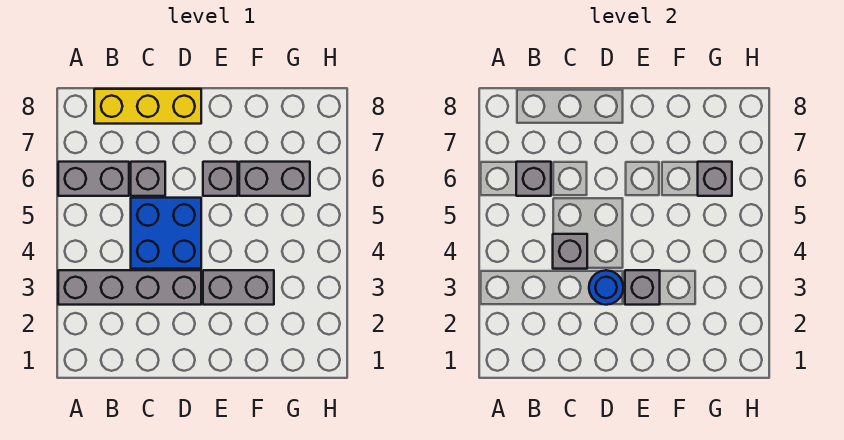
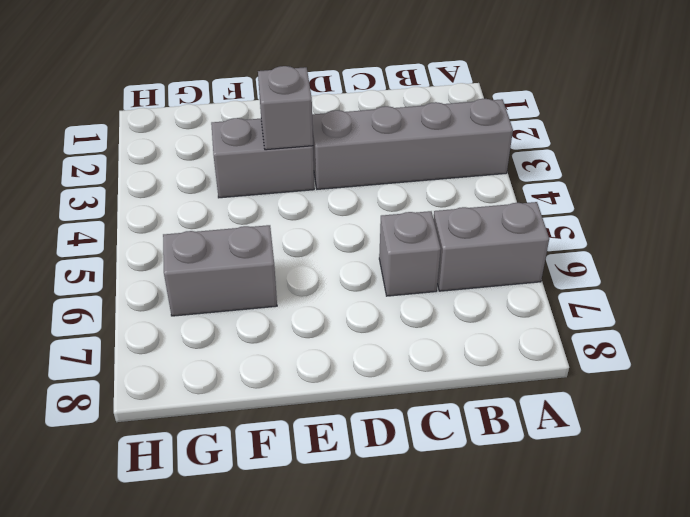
none -> yellow 1x3 brick [94,89,201,124]
none -> blue 2x2 brick [131,198,201,269]
none -> grey 1x1 brick [203,162,238,196]

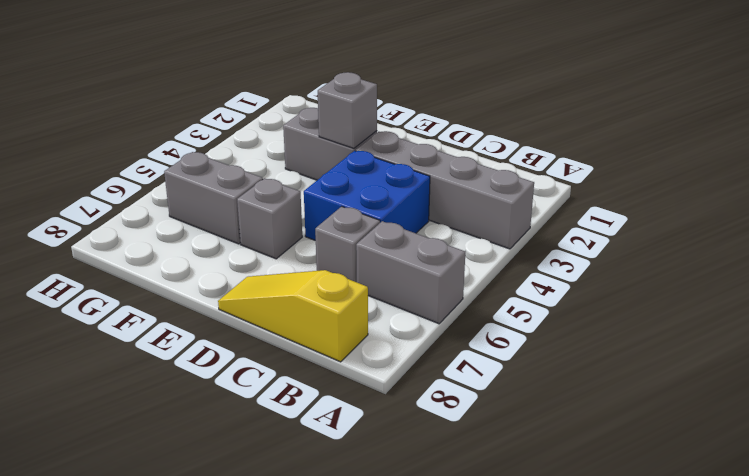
yellow 1x3 slope [218,270,368,362] -> yellow 1x3 brick [94,89,201,124]
none -> grey 1x1 brick [516,162,551,196]
none -> grey 1x1 brick [553,234,587,269]
none -> blue 1x1 round brick [589,270,623,305]

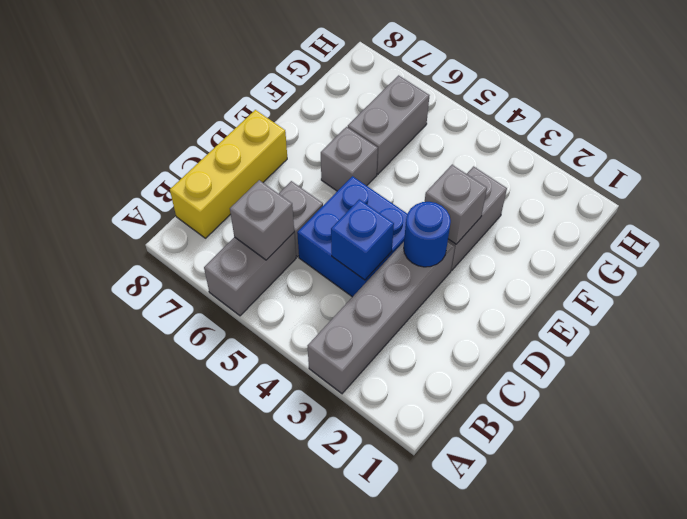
blue 1x1 brick [331,199,394,280] -> grey 1x1 brick [553,234,587,269]
none -> grey 1x1 brick [698,162,732,196]

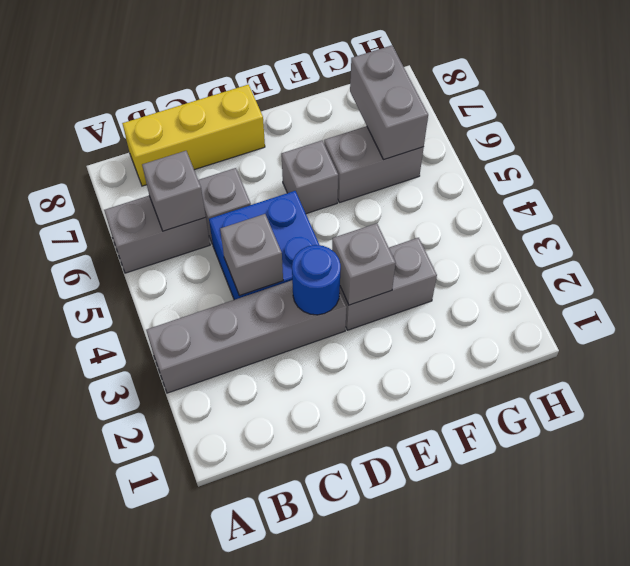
grey 1x2 brick [350,45,428,160] -> grey 1x1 brick [698,162,732,196]

